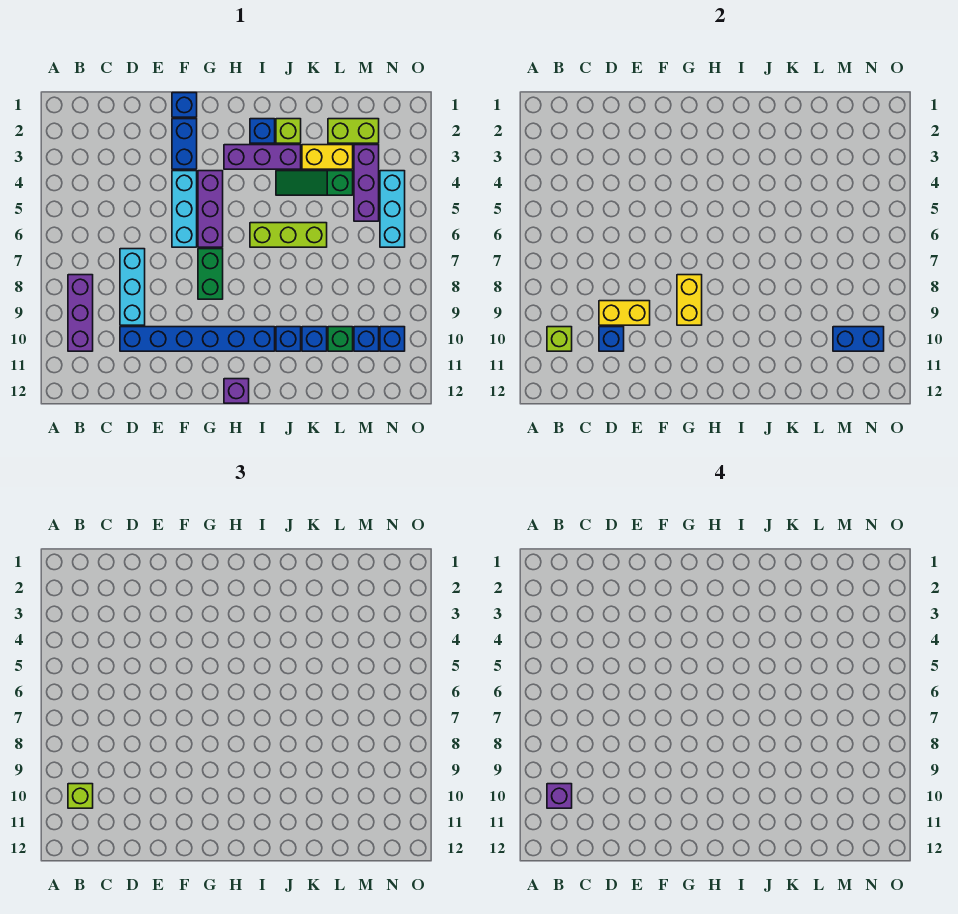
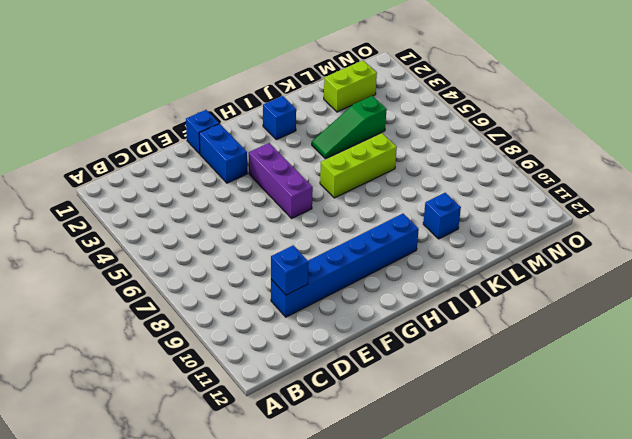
none -> purple 1x3 brick [68,275,93,351]
none -> cyan 1x3 brick [120,249,145,325]
none -> cyan 1x3 brick [172,171,197,247]
none -> green 1x2 brick [198,249,223,299]

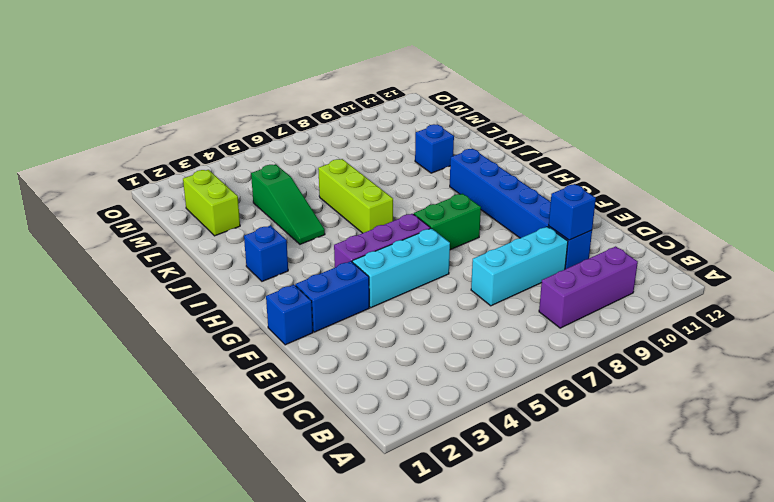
none -> purple 1x3 brick [224,145,301,169]
none -> purple 1x1 brick [224,379,249,403]
none -> lime 1x1 brick [276,119,301,143]
none -> blue 1x1 brick [276,327,301,351]

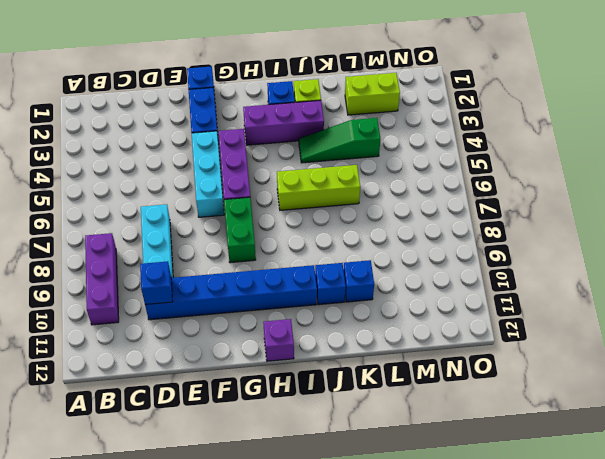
none -> yellow 1x2 brick [302,145,353,169]
none -> green 1x1 brick [328,327,353,351]
none -> purple 1x3 brick [354,145,379,221]
none -> blue 1x1 brick [354,327,379,351]

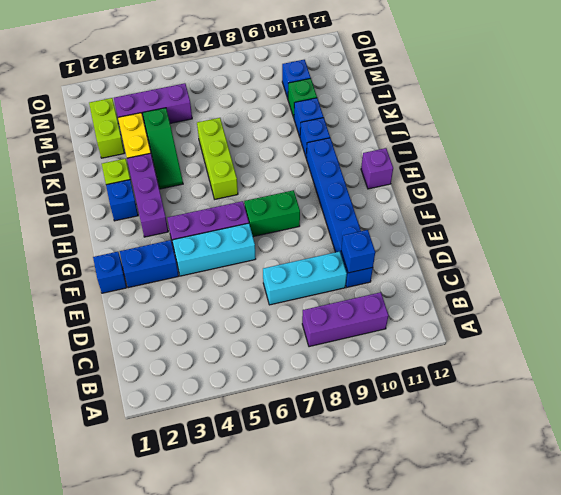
none -> cyan 1x3 brick [380,171,405,247]
none -> blue 1x1 brick [380,327,405,351]
none -> lime 1x1 brick [547,327,572,351]
none -> yellow 1x2 brick [599,301,650,325]

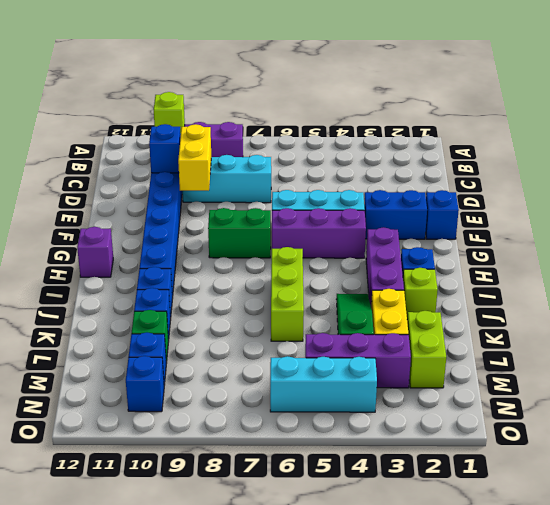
none -> yellow 1x2 brick [677,275,702,325]
none -> blue 1x2 brick [833,327,884,351]
none -> lime 1x1 brick [68,784,93,808]
none -> purple 1x1 brick [547,784,572,808]

